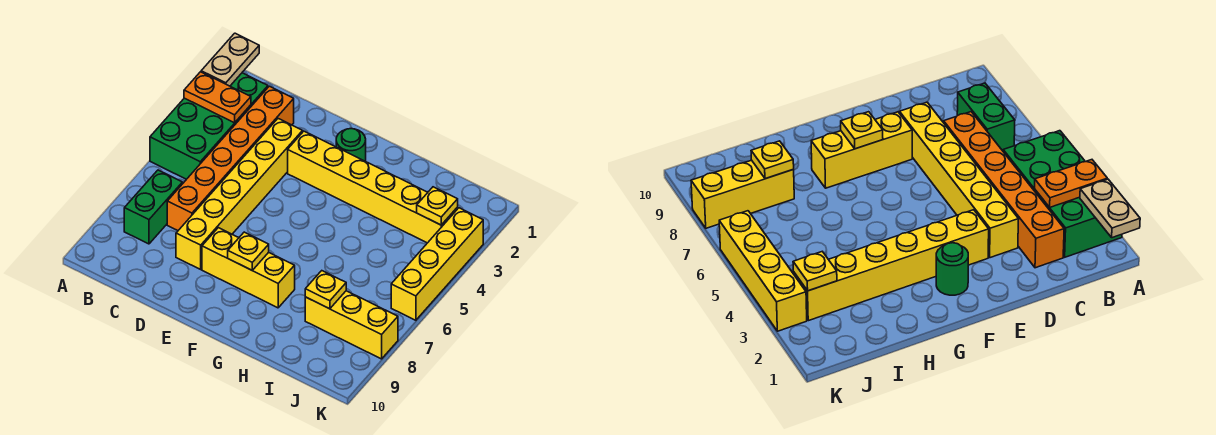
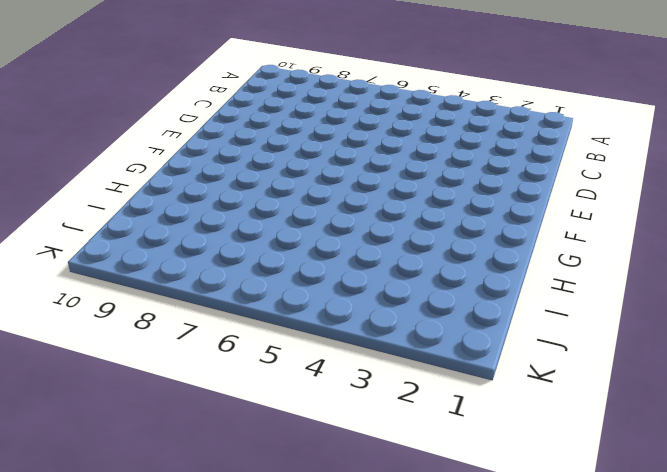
none -> green 2x4 brick [150,73,268,179]
none -> green 1x2 brick [124,170,182,244]
none -> orange 1x6 brick [167,86,294,230]

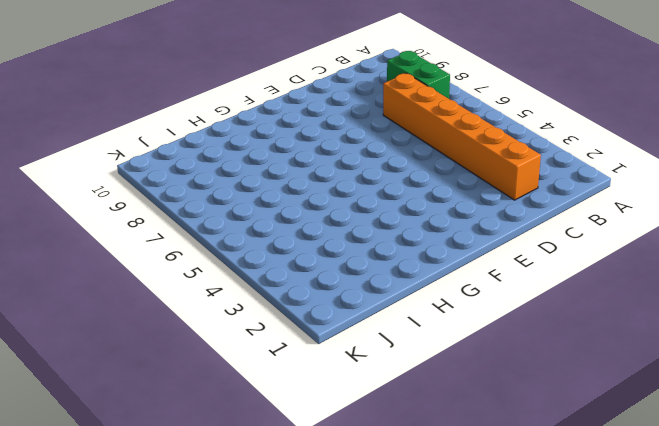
none -> green 2x4 brick [150,73,268,179]
none -> yellow 1x6 brick [176,119,303,269]
none -> yellow 1x6 brick [288,131,458,243]

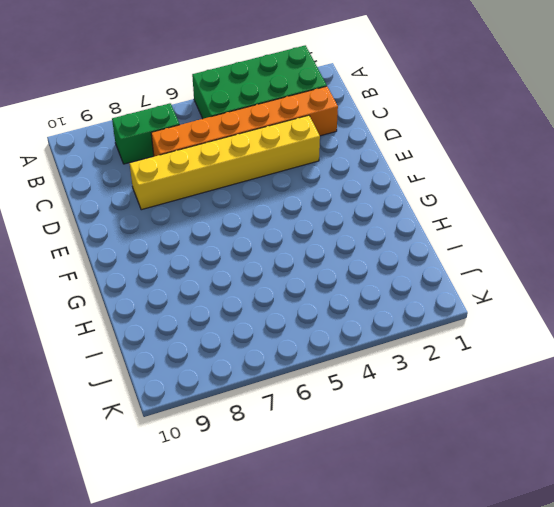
none -> yellow 1x6 brick [288,131,458,243]
none -> yellow 1x3 brick [202,228,295,308]
none -> green 1x1 round brick [336,128,366,161]

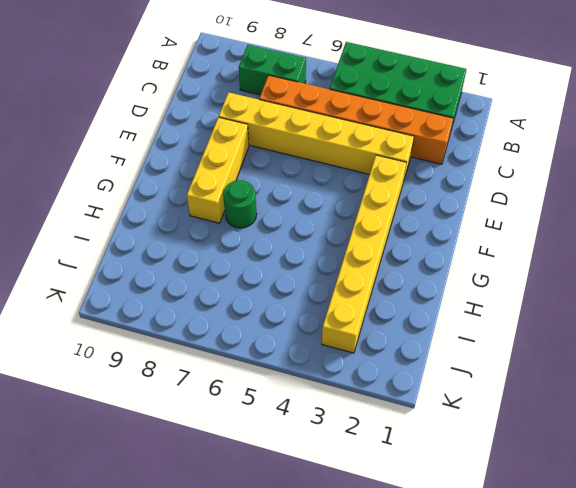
green 1x1 round brick [223,180,257,228] -> green 1x1 round brick moved to [336,128,366,161]
none -> yellow 1x3 brick [305,291,398,359]
none -> yellow 1x4 brick [391,208,483,320]
none -> tan 1x2 plate [201,33,259,86]

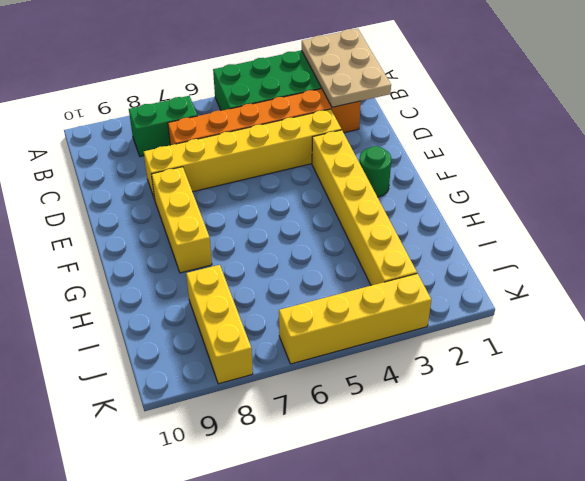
tan 2x3 plate [302,29,391,107] -> tan 1x2 plate [201,33,259,86]
none -> orange 1x2 plate [184,72,251,123]
none -> yellow 1x1 plate [228,232,269,270]
none -> yellow 1x1 plate [305,271,346,309]

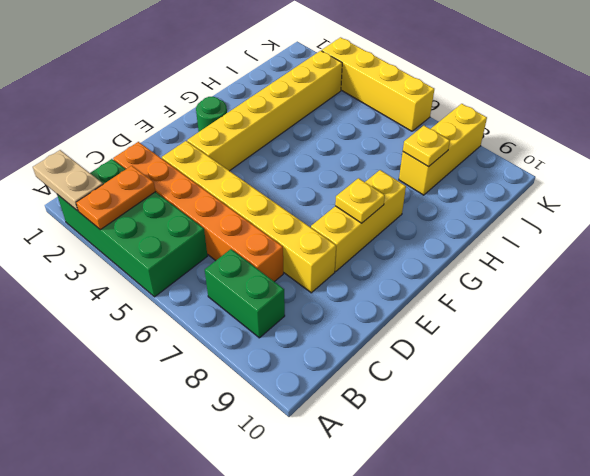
none -> yellow 1x1 plate [417,187,458,225]

